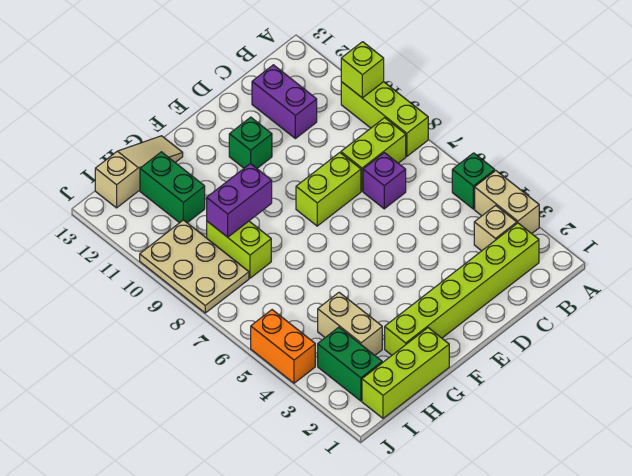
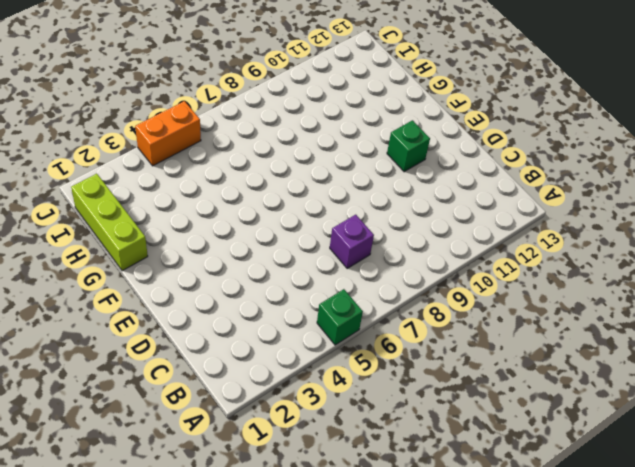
none -> tan 1x2 brick [475,171,539,234]
none -> lime 1x3 brick [341,82,428,156]
none -> lime 1x6 brick [385,223,539,355]

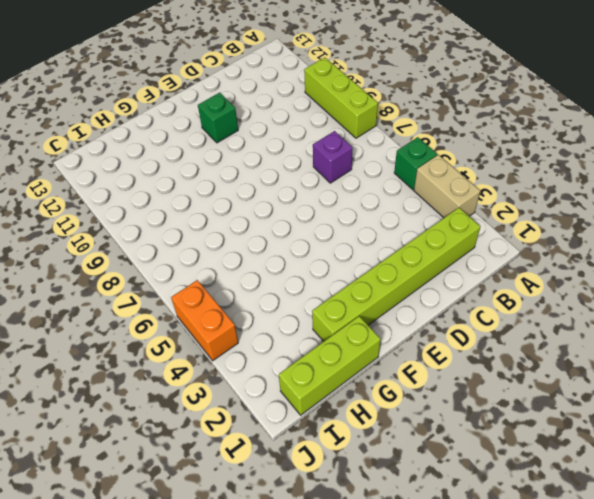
none -> tan 1x1 brick [474,205,517,251]
none -> lime 1x2 brick [341,118,406,191]
none -> purple 1x2 brick [252,65,317,139]

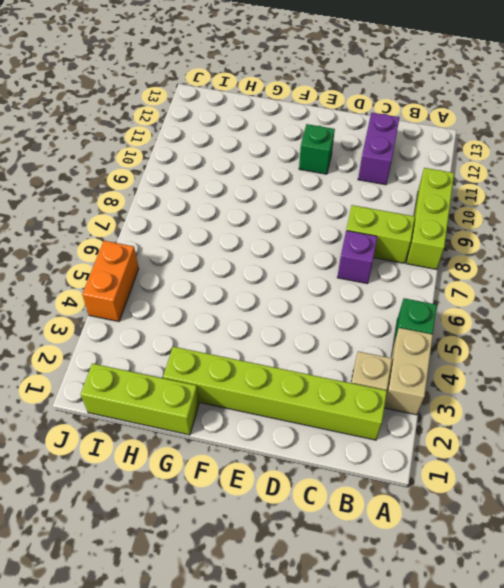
none -> lime 1x2 brick [296,153,361,226]
none -> tan 1x3 slope [95,136,183,208]
none -> tan 1x2 brick [318,292,382,355]

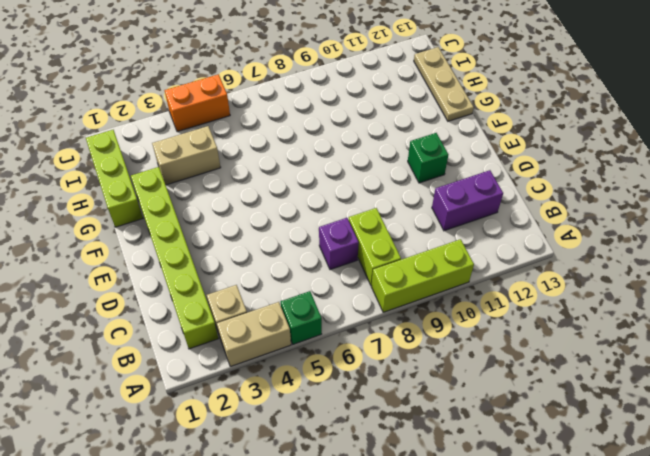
tan 1x3 plate [414,47,474,121] -> tan 1x3 slope [95,136,183,208]
none -> lime 1x2 brick [296,153,361,226]
none -> lime 1x2 brick [207,221,271,278]
none -> green 1x2 brick [140,152,205,223]

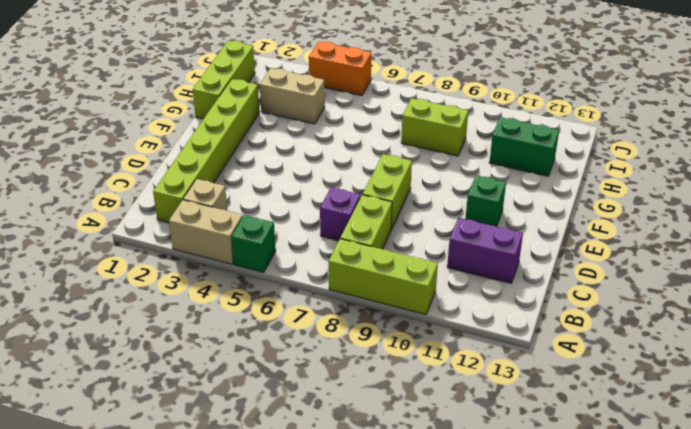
none -> tan 1x3 slope [95,136,183,208]
none -> green 1x2 brick [318,327,382,401]
none -> tan 2x3 plate [140,220,249,313]

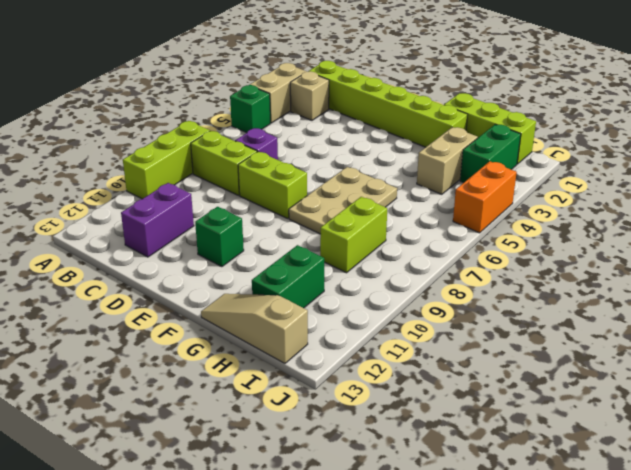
tan 2x3 plate [289,167,397,234] -> tan 2x3 plate moved to [140,220,249,313]
none -> lime 1x1 brick [341,42,384,98]
none -> purple 1x2 brick [207,164,272,237]

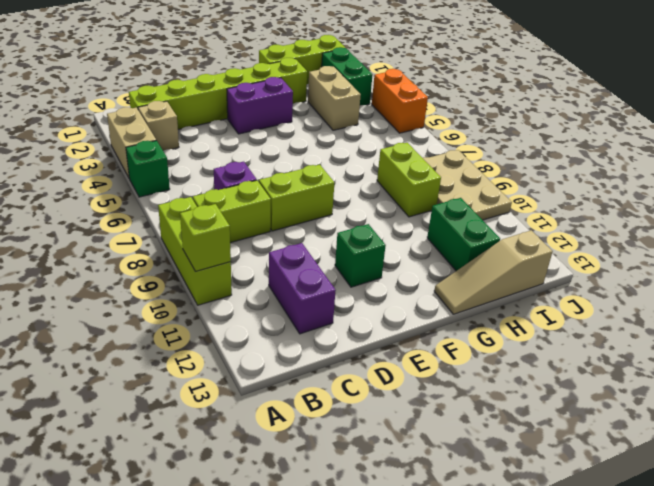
purple 1x2 brick [227,77,293,134] -> purple 1x2 brick moved to [207,164,272,237]

